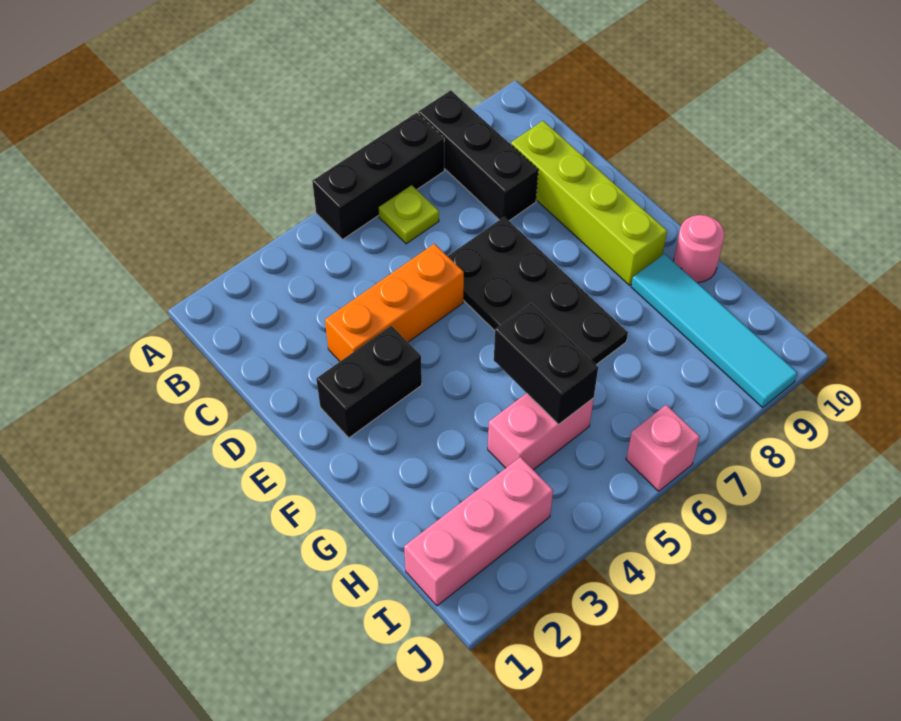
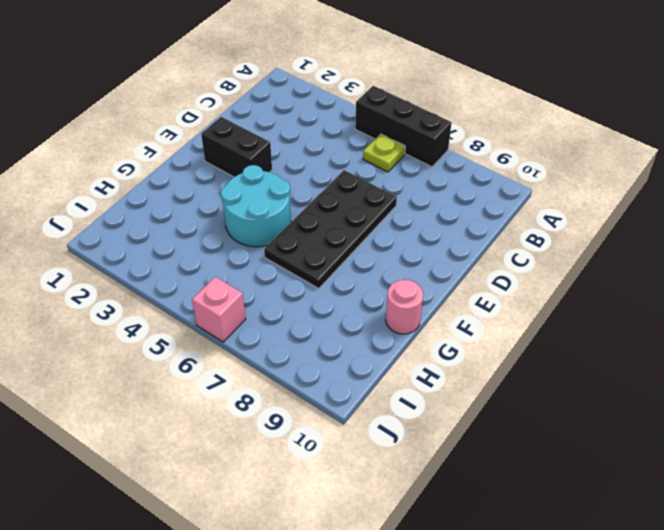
cyan 2x2 round brick [221,165,291,247] -> none
none -> black 1x3 brick [418,90,538,221]
none -> lime 1x4 brick [511,121,667,285]
none -> orange 1x3 brick [325,244,464,361]

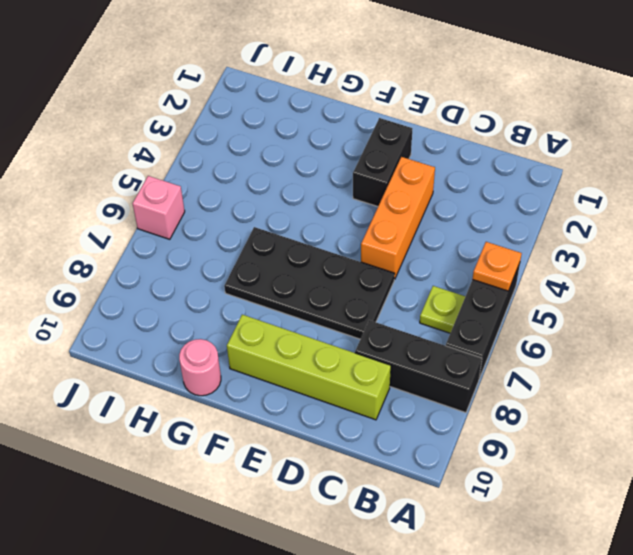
orange 1x1 plate [472,242,522,291] -> none
none -> cyan 1x4 tile [631,254,797,407]
none -> pink 1x2 brick [488,393,594,470]
none -> pink 1x3 brick [404,457,553,606]

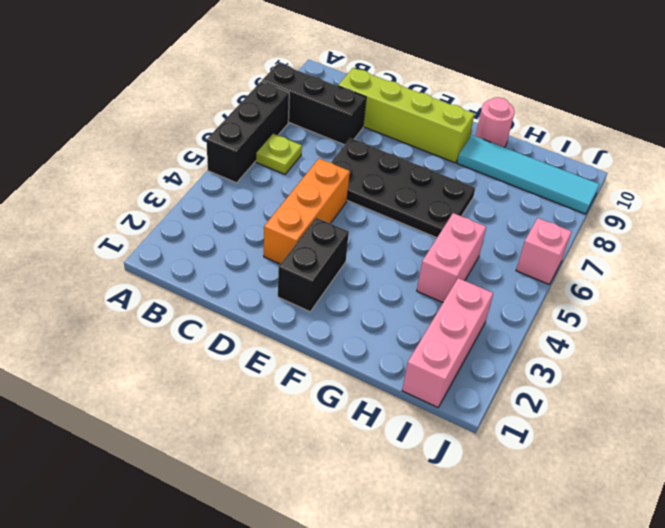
none -> black 1x2 brick [494,303,598,424]

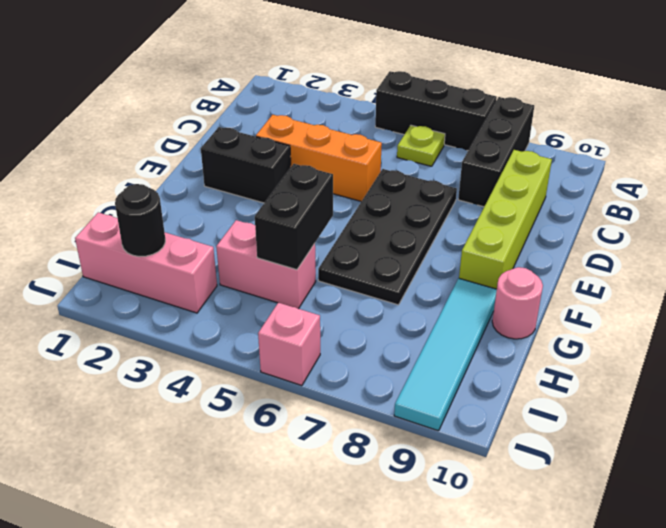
black 1x1 round brick [115,184,165,256] -> none

